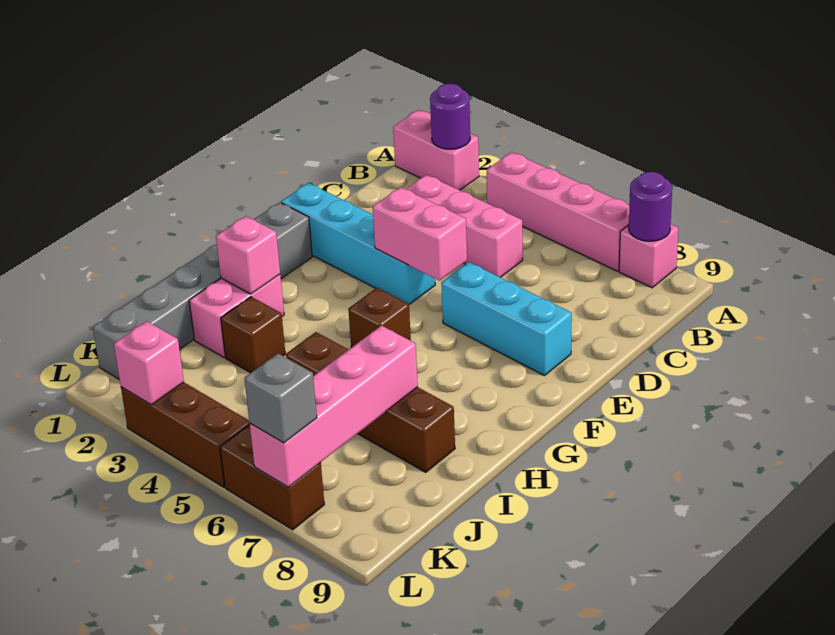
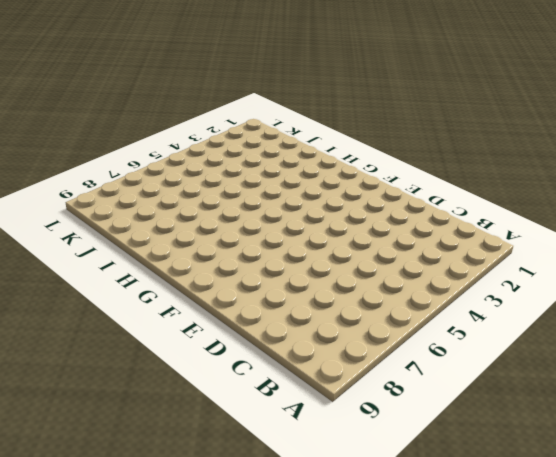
none -> pink 1x2 brick [393,110,479,190]
none -> pink 1x4 brick [487,152,629,271]
none -> pink 1x1 brick [619,224,678,288]

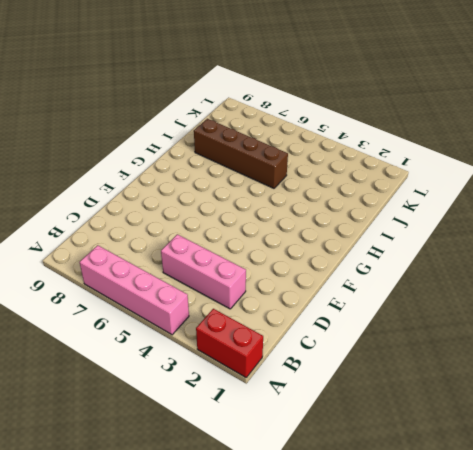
red 1x2 brick [196,309,263,377] -> pink 1x2 brick [393,110,479,190]
none -> pink 1x1 brick [619,224,678,288]
none -> cyan 1x4 brick [281,183,435,304]
none -> cyan 1x3 brick [441,262,572,376]

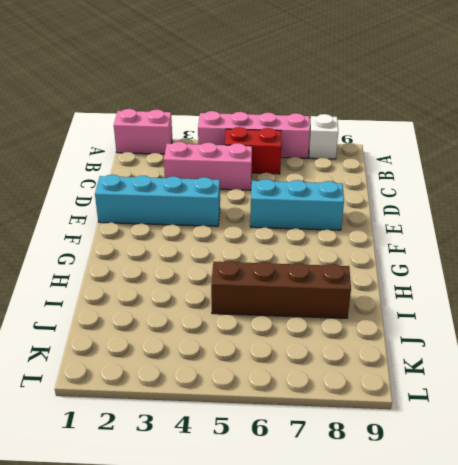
white 1x1 brick [309,114,338,159] -> pink 1x1 brick [619,224,678,288]
red 1x2 brick [225,127,281,174] -> none
none -> grey 1x6 brick [93,202,312,380]
none -> brown 1x1 brick [348,288,411,348]
none -> pink 1x2 brick [189,274,284,358]

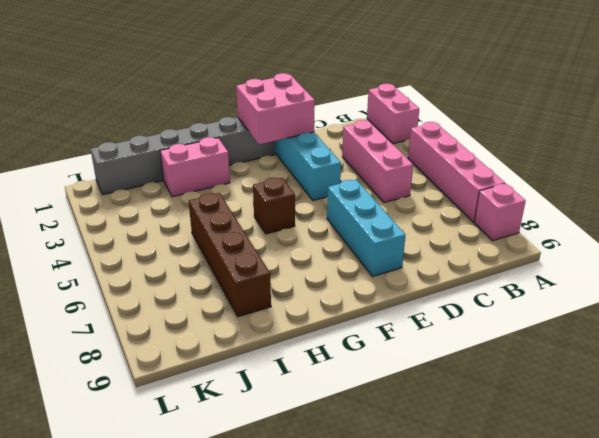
pink 2x2 brick [236,73,315,144] -> none
none -> brown 1x1 brick [221,297,285,373]
none -> brown 1x3 brick [121,382,250,487]
none -> brown 1x2 brick [220,425,324,530]

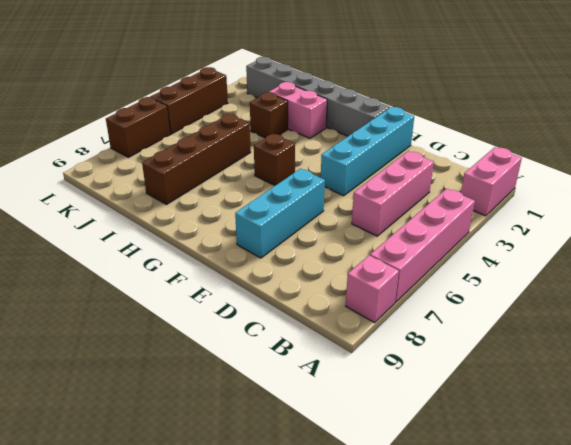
none -> purple 1x1 round brick [430,84,470,149]
none -> purple 1x1 round brick [629,172,672,241]
none -> pink 1x2 brick [373,187,467,281]

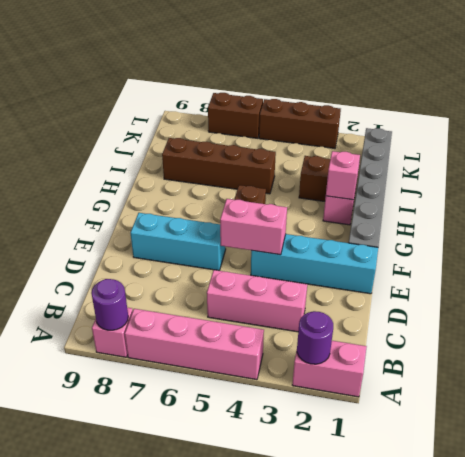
none -> pink 1x4 brick [250,326,418,487]
none -> pink 1x1 brick [114,321,184,405]
none -> grey 1x1 brick [244,354,317,443]

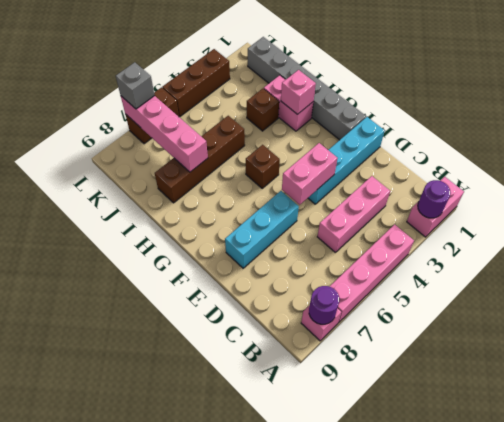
none -> pink 1x1 brick [114,321,184,405]

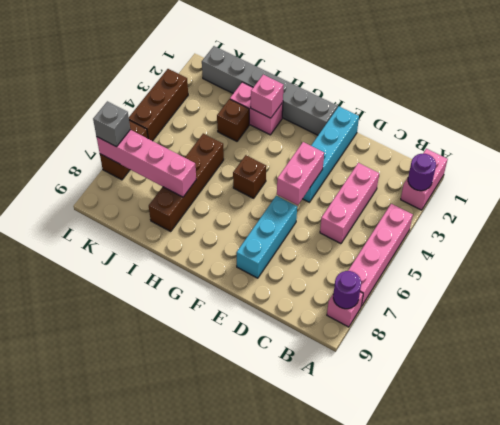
none -> pink 1x1 brick [114,321,184,405]

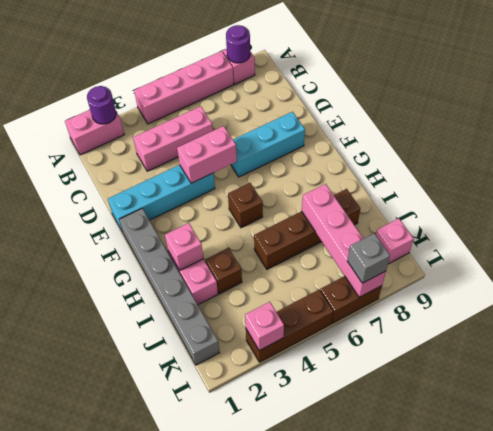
pink 1x1 brick [376,219,413,264] -> none

